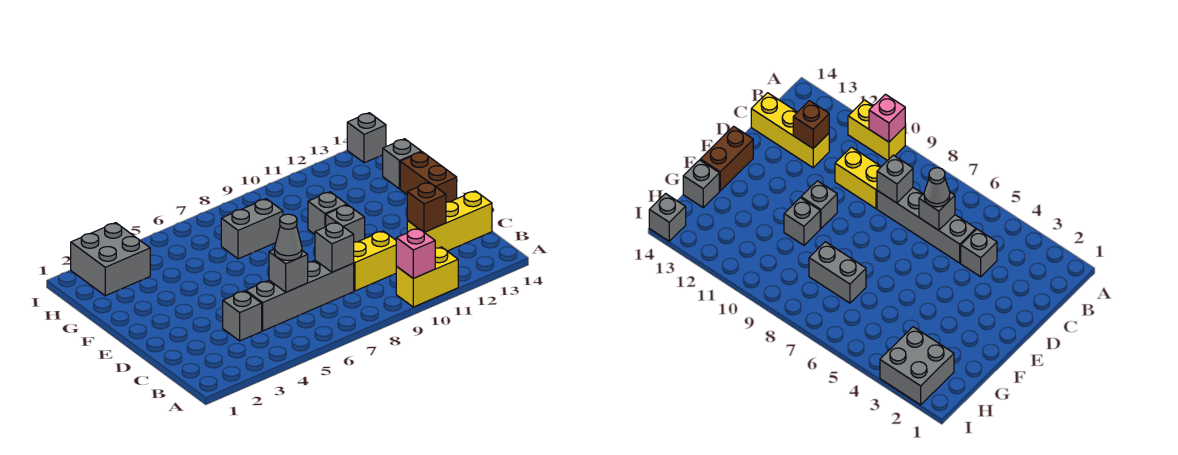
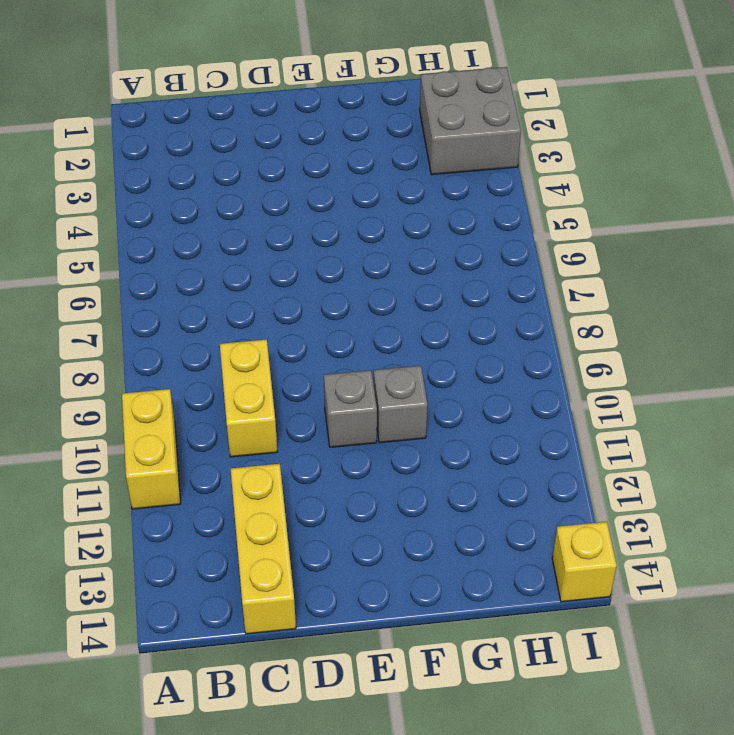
yellow 1x1 brick [552,522,617,602] -> grey 1x1 brick [347,113,386,163]
none -> grey 1x1 brick [223,291,262,341]
none -> grey 1x4 brick [246,260,354,331]
none -> brown 1x2 brick [400,152,457,202]

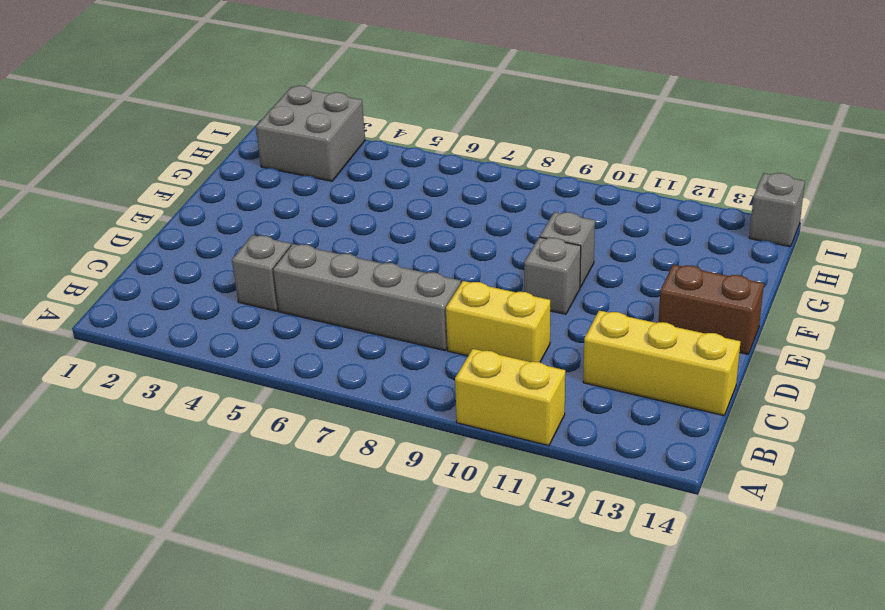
brown 1x2 brick [658,265,764,354] -> brown 1x2 brick turned to [400,152,457,202]
none -> grey 1x2 brick [221,199,283,259]
none -> grey 1x1 brick [383,139,421,189]
none -> pink 1x1 brick [396,228,435,278]

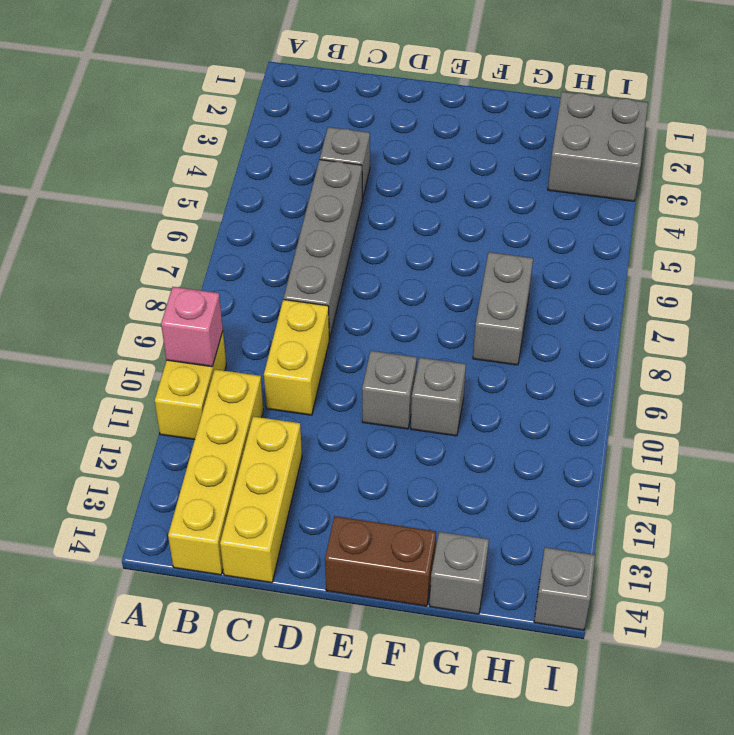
yellow 1x4 brick [168,369,264,575] -> none
none -> grey 1x1 brick [269,250,308,292]
none -> grey 1x1 brick [315,222,354,272]
none -> brown 1x1 brick [407,182,446,232]

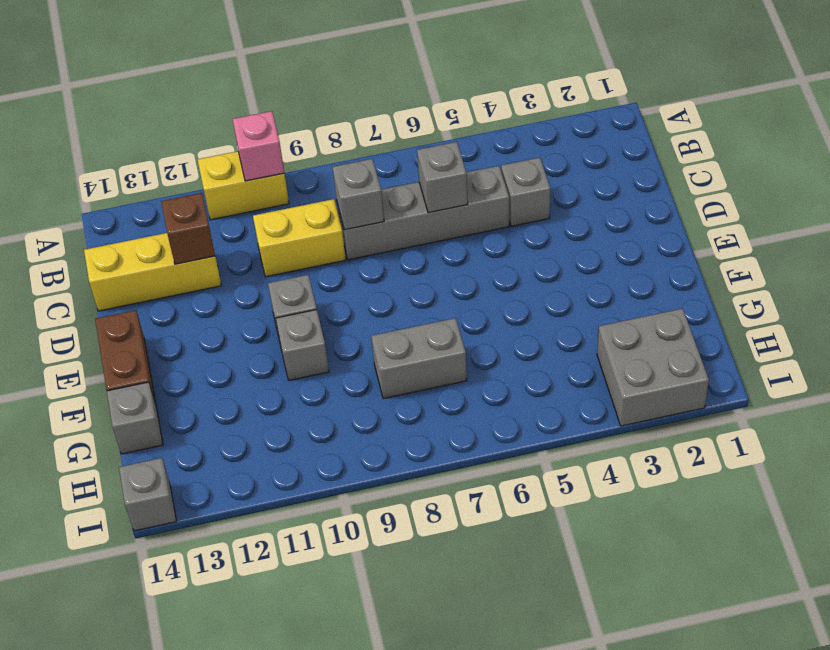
none -> grey 1x1 cone [274,214,302,261]

